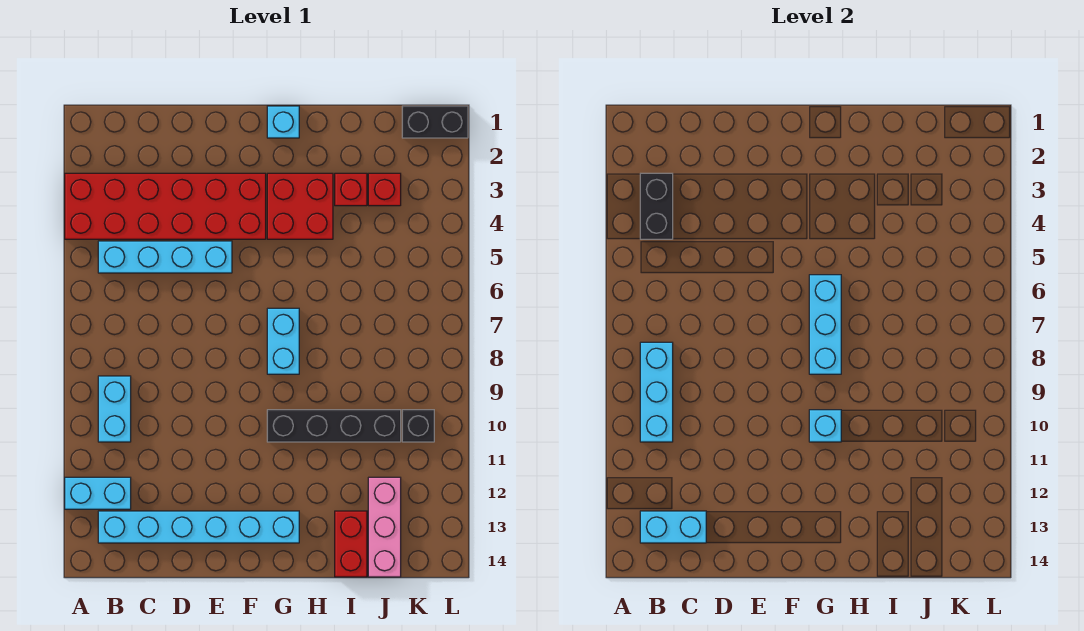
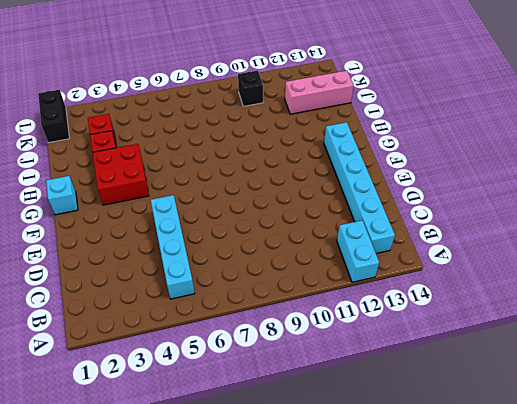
none -> red 2x6 brick [65,173,266,239]
none -> cyan 1x2 brick [98,376,131,442]
none -> cyan 1x2 brick [267,308,299,374]

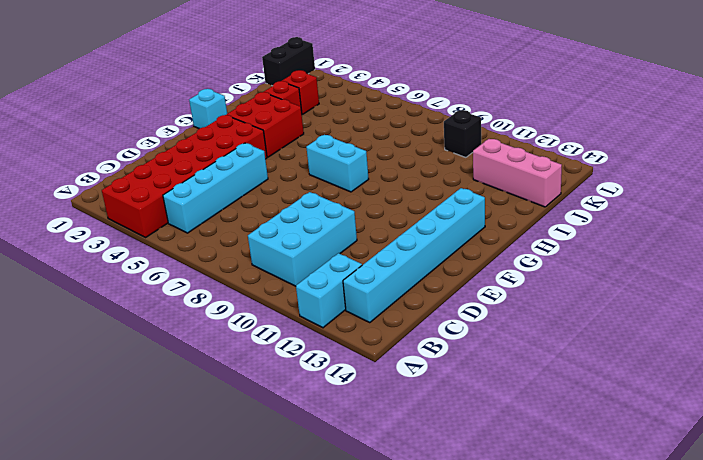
cyan 2x3 brick [248,192,357,286] -> cyan 1x2 brick [98,376,131,442]
none -> black 1x4 brick [267,410,401,442]
none -> red 1x2 brick [335,511,367,577]
none -> black 1x2 brick [640,173,673,239]

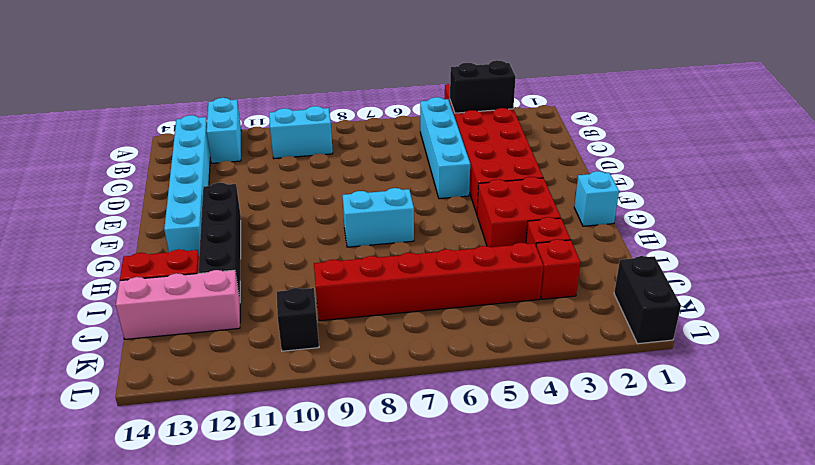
black 1x4 brick [198,183,241,299] -> black 1x4 brick moved to [267,410,401,442]
red 1x6 brick [314,243,543,321] -> none
none -> cyan 1x3 brick [640,342,673,442]
none -> cyan 1x2 brick [640,511,706,543]
none -> cyan 1x3 brick [809,275,841,374]

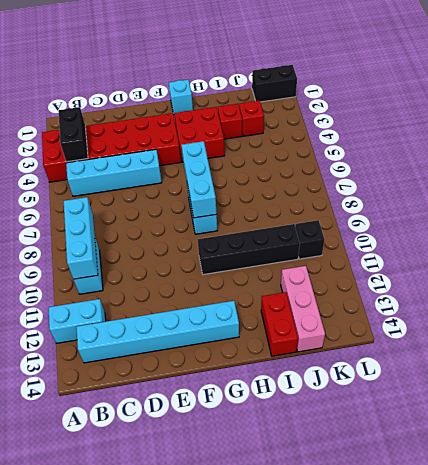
none -> cyan 1x2 brick [640,511,706,543]
none -> cyan 1x1 brick [809,410,841,442]

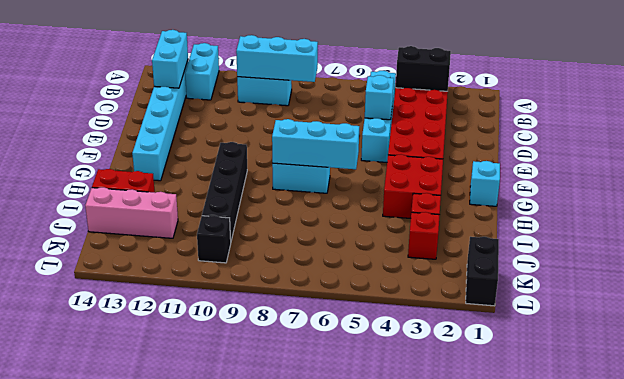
cyan 1x1 brick [365,75,394,120] -> cyan 1x1 brick moved to [809,410,841,442]

